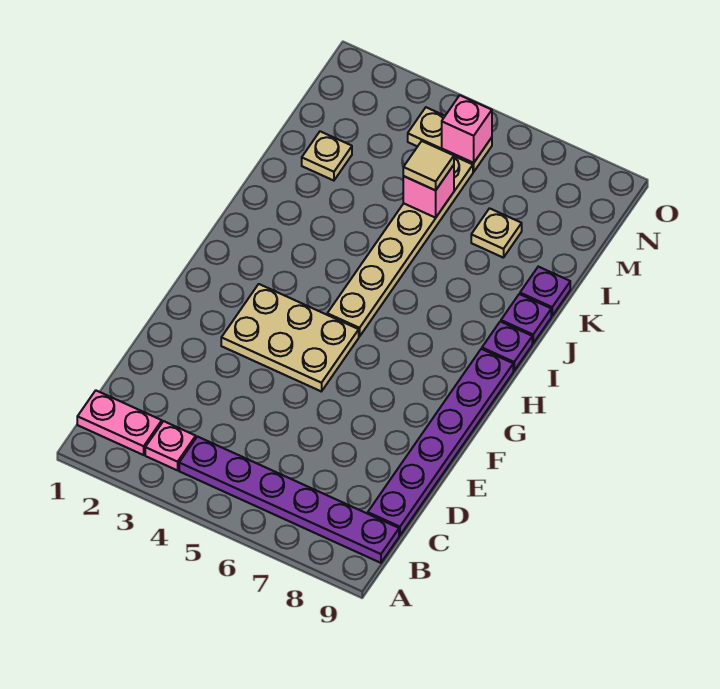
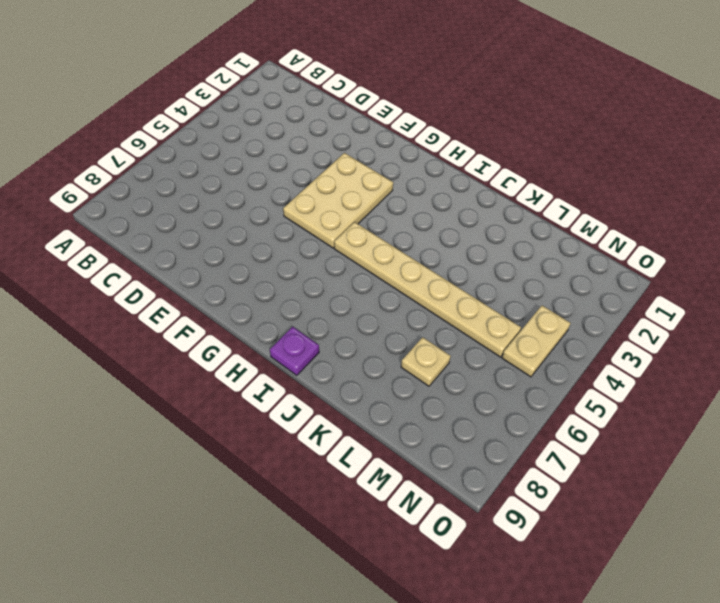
none -> pink 1x2 plate [77,391,162,455]
none -> pink 1x1 plate [145,421,196,470]
none -> purple 1x6 plate [179,437,399,563]

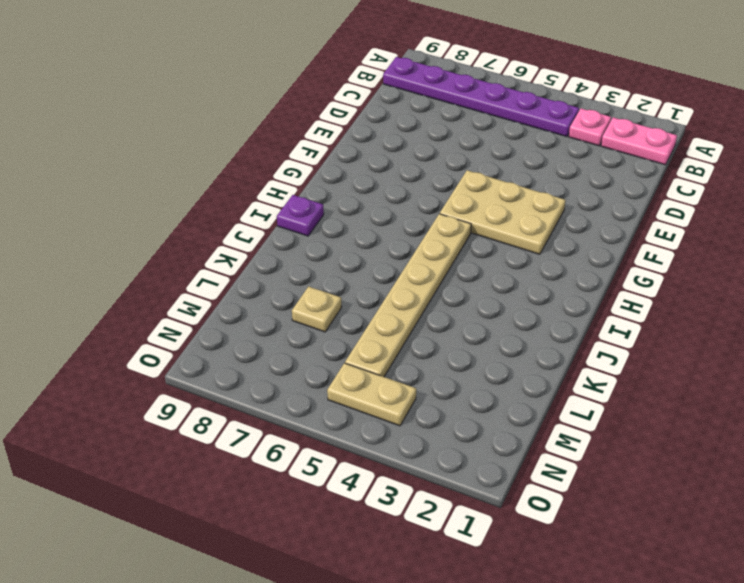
none -> purple 1x6 plate [368,349,513,535]
none -> purple 1x1 plate [501,294,551,343]
none -> purple 1x1 plate [520,267,570,316]

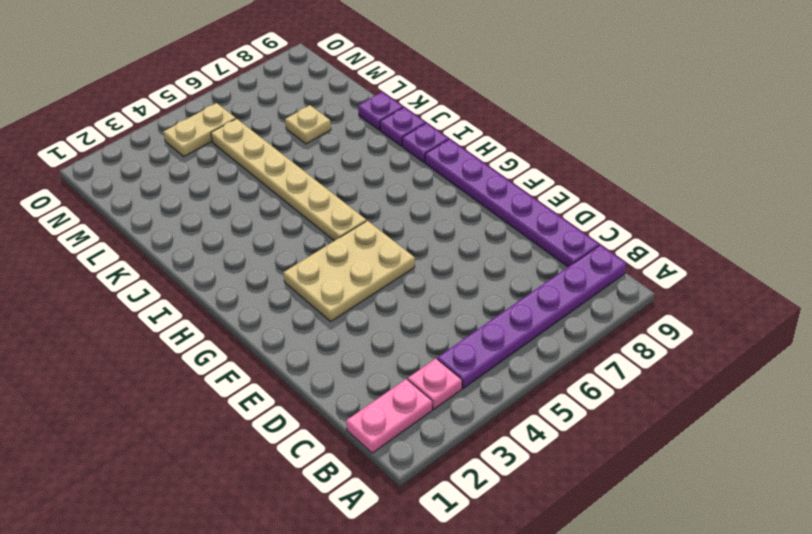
none -> tan 1x1 plate [302,131,352,181]
none -> pink 1x1 brick [403,165,454,218]
none -> pink 1x1 brick [442,95,492,163]

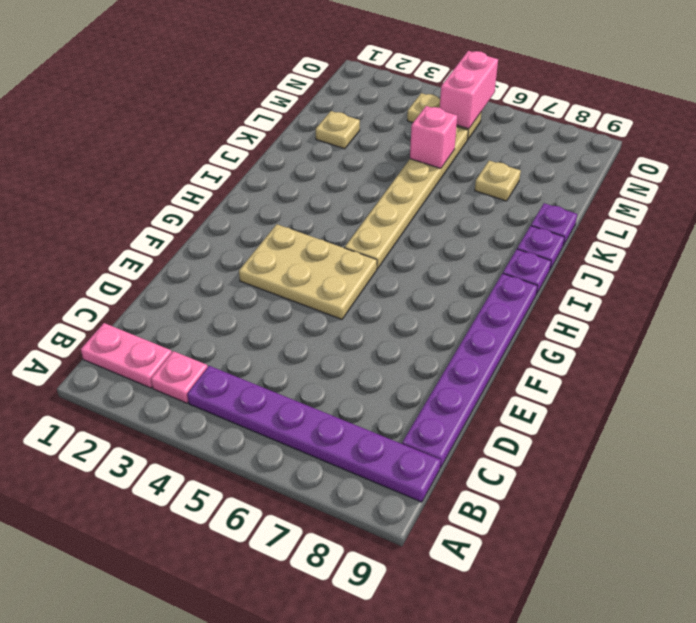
pink 1x2 brick [440,51,498,129] -> pink 1x1 brick [442,95,492,163]
none -> tan 1x1 tile [403,141,454,190]

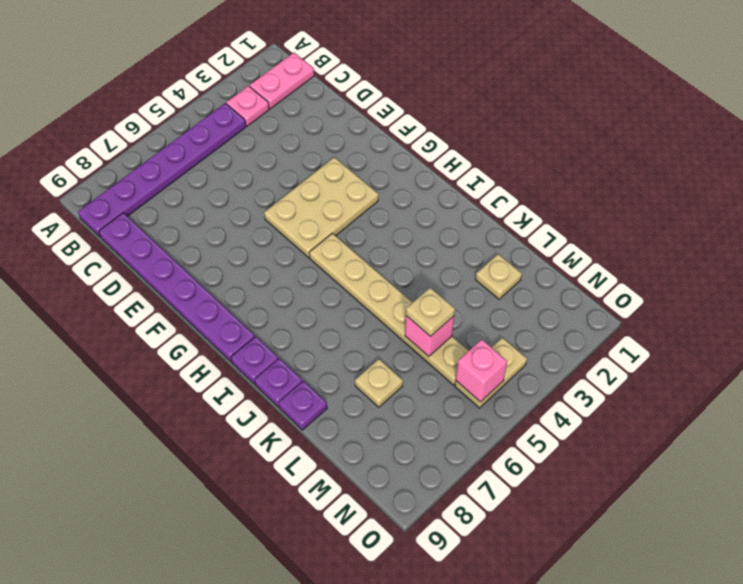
tan 1x1 plate [406,288,455,337] -> tan 1x1 tile [403,141,454,190]

